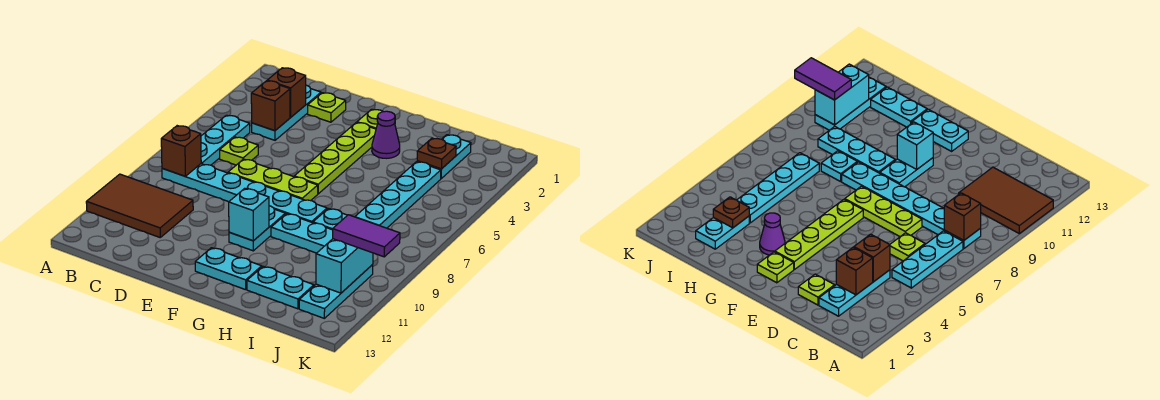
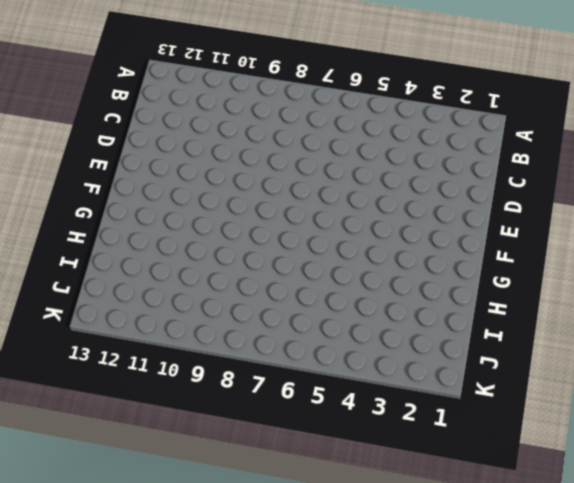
none -> brown 2x3 tile [86,174,193,237]
none -> cyan 1x3 plate [201,115,250,165]
none -> cyan 1x6 plate [162,164,327,223]

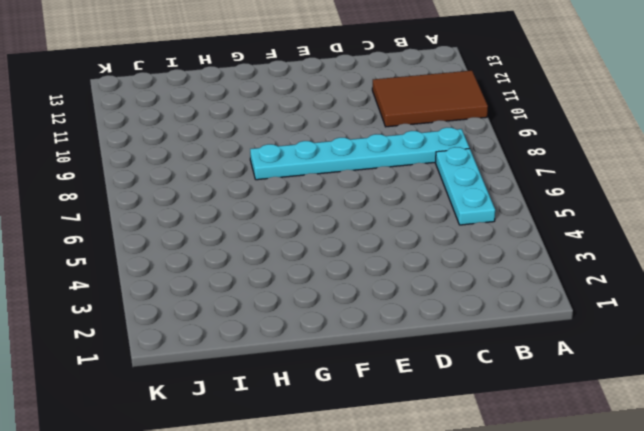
none -> cyan 1x3 plate [252,85,321,140]
none -> lime 1x1 plate [220,137,258,165]
none -> lime 1x1 plate [308,93,346,122]

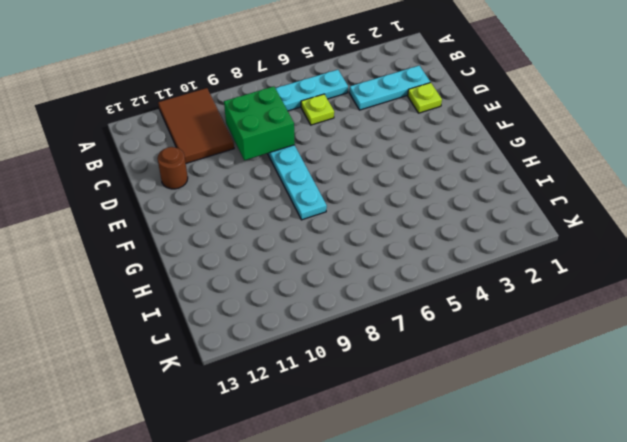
green 2x2 brick [224,86,295,160] -> none
brown 1x1 round brick [157,147,188,189] -> none
none -> lime 1x3 plate [228,159,318,201]
none -> lime 1x1 plate [357,109,383,129]
none -> lime 1x4 plate [294,122,376,194]

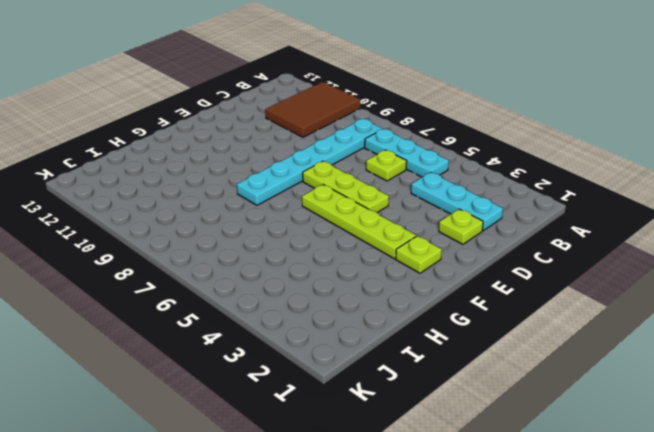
lime 1x3 plate [303,161,389,212] -> lime 1x3 plate turned to [228,159,318,201]
none -> cyan 1x2 plate [229,206,285,251]
none -> cyan 1x2 plate [195,248,262,290]
none -> purple 1x1 cone [372,111,400,158]

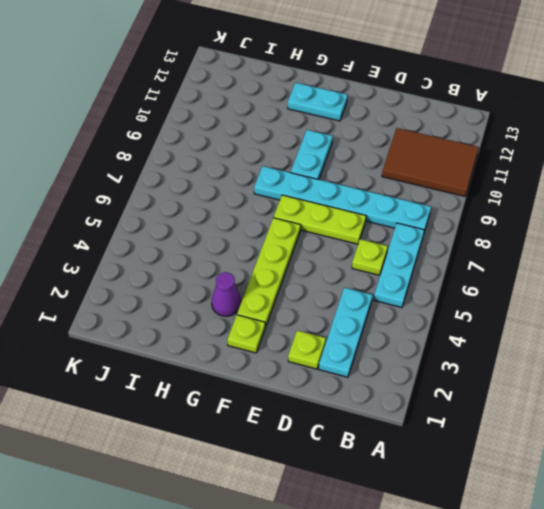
none -> cyan 1x3 plate [271,214,333,253]
none -> cyan 1x1 plate [313,209,347,230]
none -> cyan 1x2 plate [247,266,314,309]

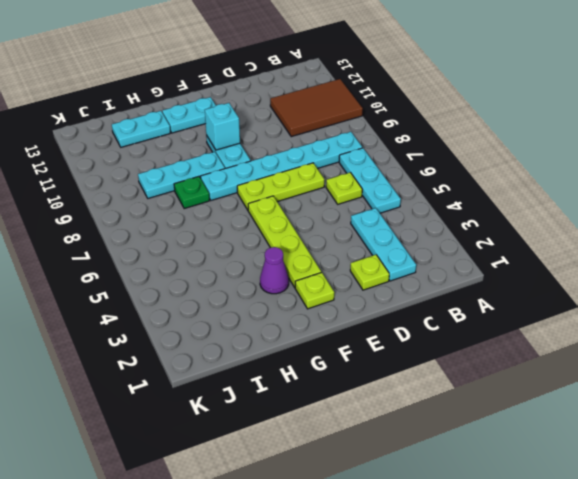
green 1x1 plate [174,176,210,209] -> cyan 1x1 plate [313,209,347,230]
none -> cyan 1x2 plate [417,135,471,178]
none -> cyan 1x4 plate [355,162,441,228]
none -> cyan 1x3 plate [299,265,373,318]

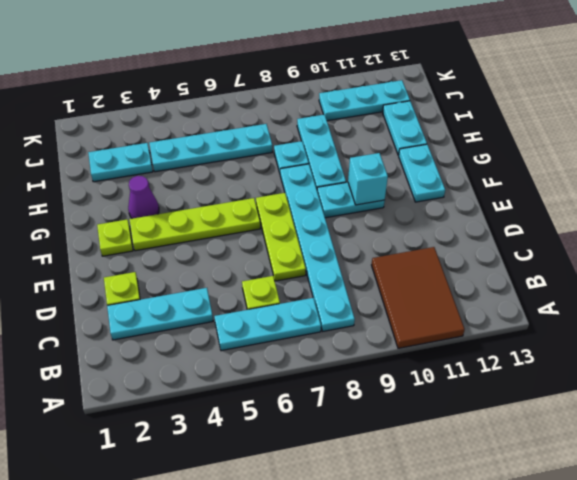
none -> brown 1x1 brick [161,126,201,176]
none -> brown 1x1 brick [267,68,306,117]
none -> brown 1x1 brick [251,81,290,131]

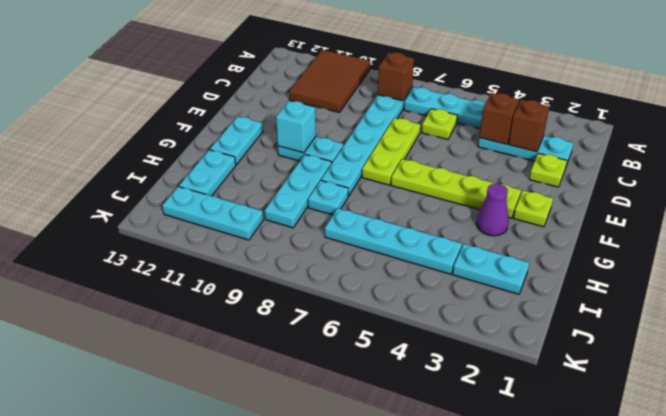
none -> brown 1x1 plate [417,138,456,169]
none -> cyan 1x2 brick [316,239,373,293]
none -> purple 1x2 tile [333,215,400,257]

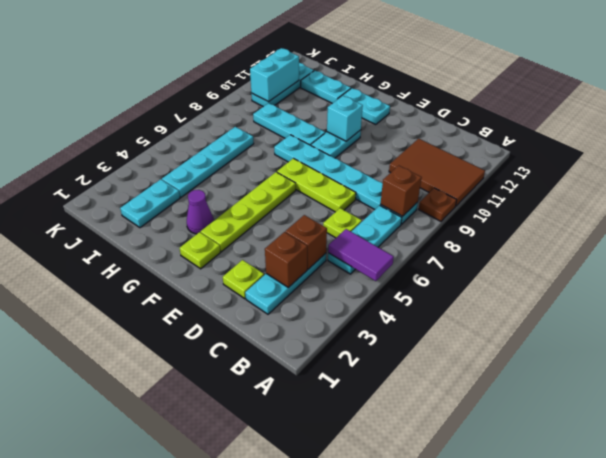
purple 1x2 tile [328,229,394,281] -> purple 1x2 tile moved to [333,215,400,257]
brown 1x1 plate [419,188,457,221] -> brown 1x1 plate moved to [417,138,456,169]
none -> cyan 1x1 plate [313,209,347,230]

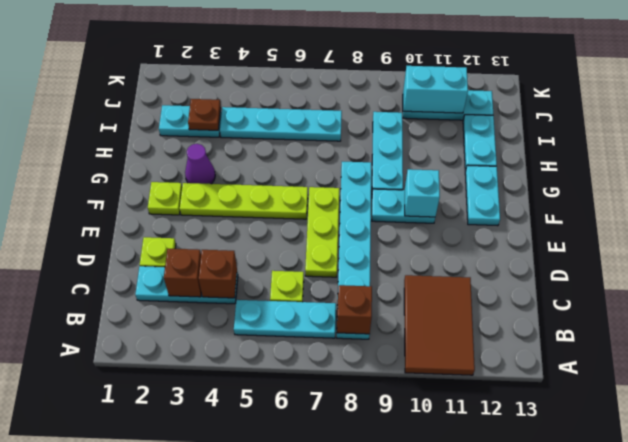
none -> cyan 1x1 plate [313,209,347,230]
none -> purple 1x2 tile [333,215,400,257]

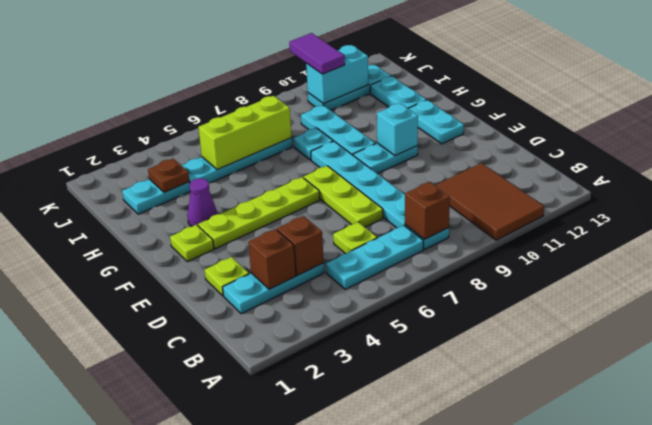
lime 1x3 brick [199,96,291,170] -> none

